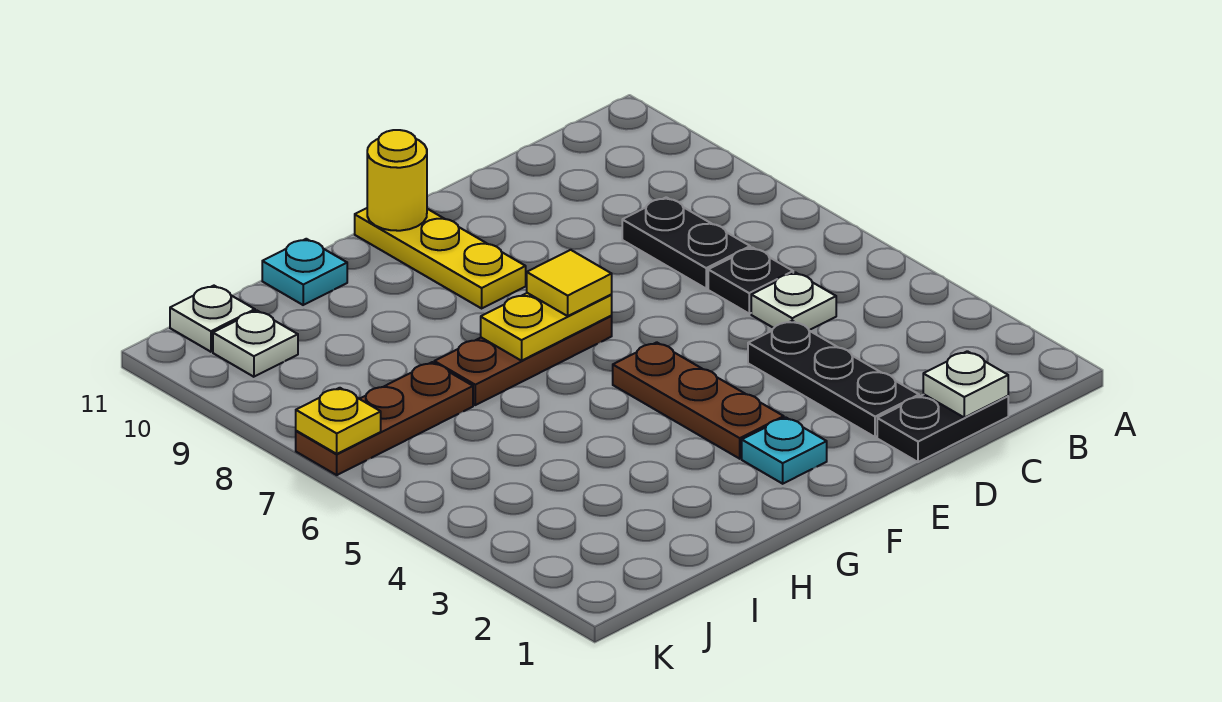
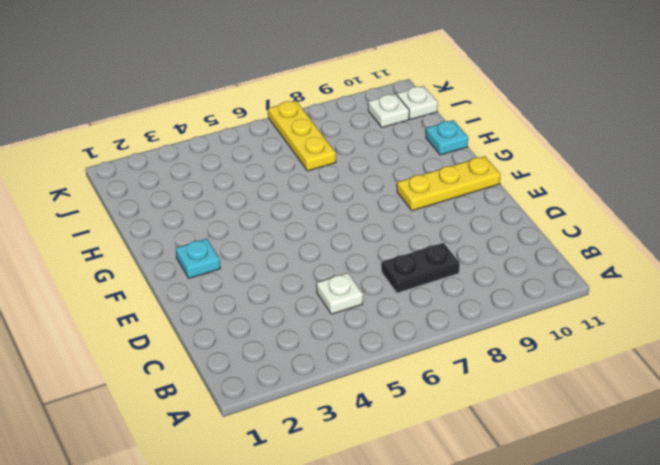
yellow 1x3 plate [268,101,336,171] -> brown 1x3 plate [296,362,473,475]
none -> black 1x2 plate [877,395,1008,462]
none -> black 1x1 plate [708,247,793,314]
none -> black 1x3 plate [748,321,919,437]

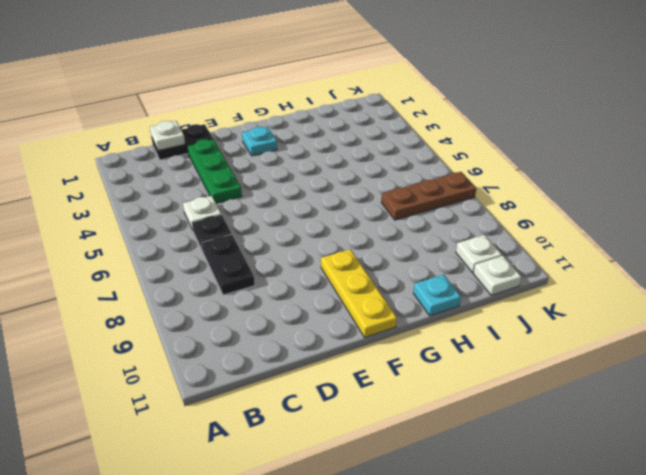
green 1x3 plate [187,139,242,203] -> black 1x3 plate [748,321,919,437]
none -> brown 1x3 plate [613,342,784,459]
none -> brown 1x3 plate [434,316,612,405]
none -> yellow 1x2 plate [481,293,612,361]

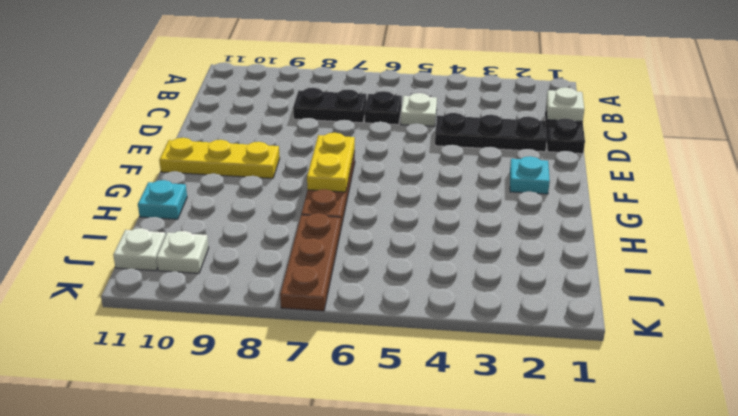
none -> brown 1x3 plate [613,342,784,459]
none -> yellow 1x1 round brick [367,130,427,231]
none -> yellow 1x1 plate [296,388,381,454]

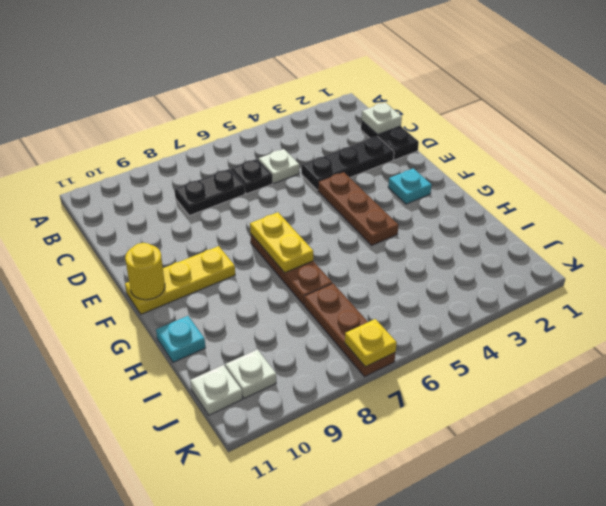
brown 1x3 plate [318,172,399,245] -> brown 1x3 plate turned to [613,342,784,459]
none -> yellow 1x1 tile [527,250,612,316]

